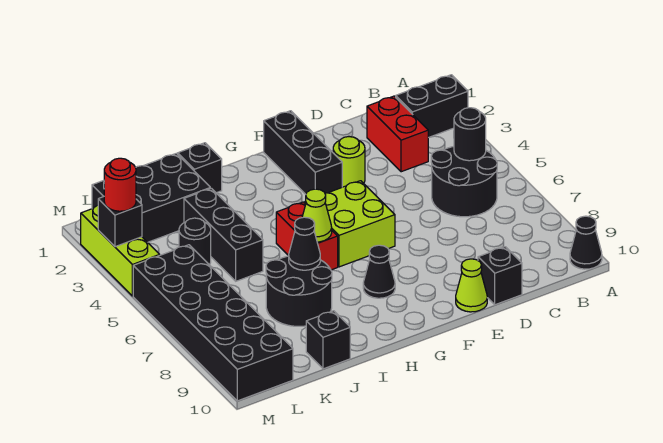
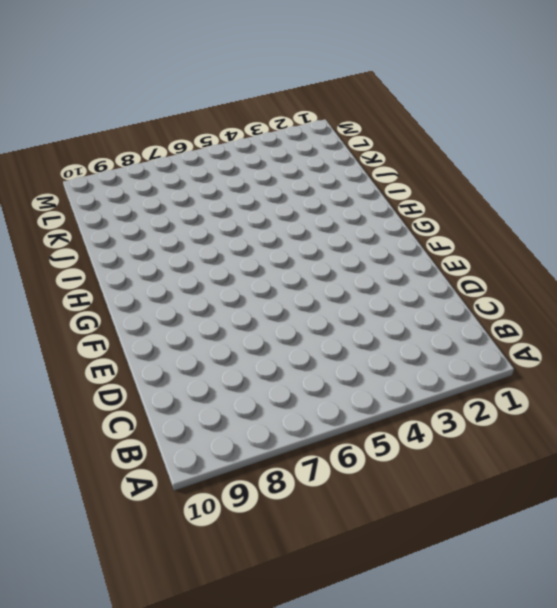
none -> black 1x2 brick [396,75,468,138]
none -> black 1x1 cone [570,216,602,269]
none -> black 2x2 round brick [431,146,497,217]

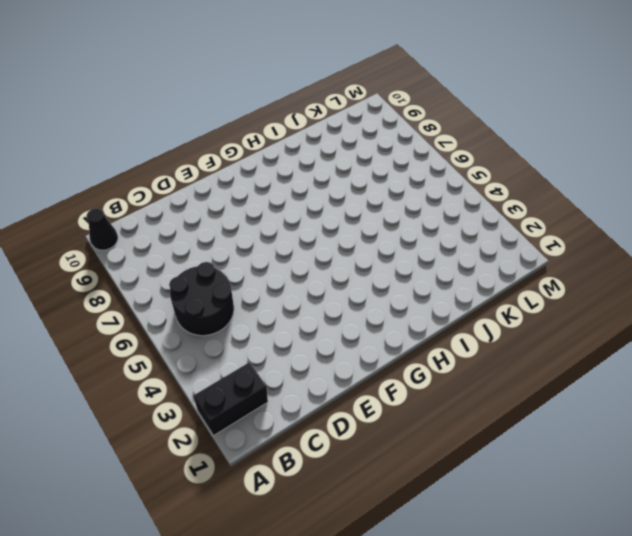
none -> red 1x2 brick [367,96,428,172]
none -> black 1x1 brick [478,247,522,305]
none -> lime 1x1 round brick [333,137,365,187]

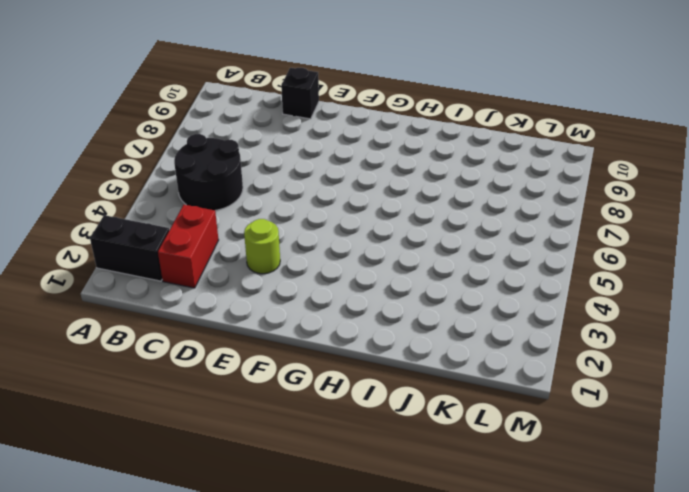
none -> black 1x1 cone [570,216,602,269]
none -> lime 1x1 cone [456,259,487,312]
none -> black 1x3 brick [264,111,342,194]

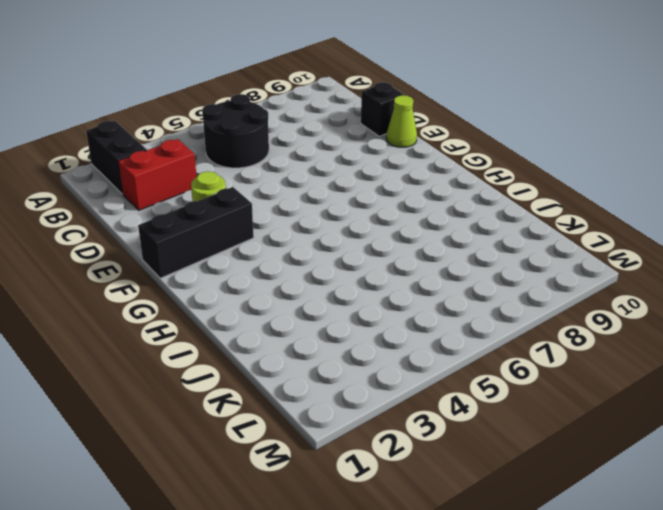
none -> black 1x1 cone [570,216,602,269]
none -> lime 2x2 brick [305,181,395,267]
none -> black 1x1 cone [363,245,395,298]

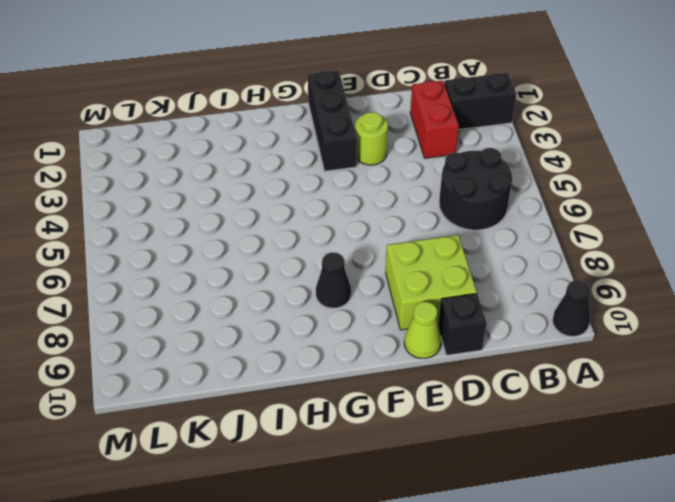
lime 2x2 brick [386,235,477,330] -> lime 2x2 brick moved to [305,181,395,267]
none -> red 1x2 brick [276,202,338,270]
none -> black 1x1 brick [178,143,222,193]
none -> black 2x2 round brick [266,256,332,326]

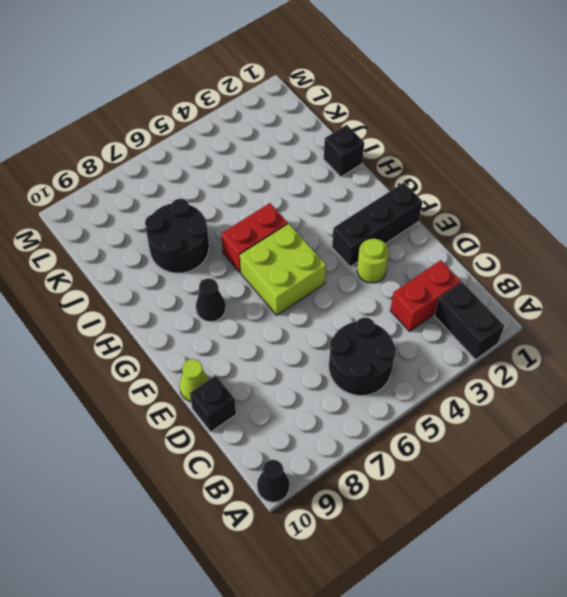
none -> black 2x3 brick [92,153,210,242]
none -> black 1x3 brick [184,188,263,281]
none -> black 1x1 brick [306,311,350,369]

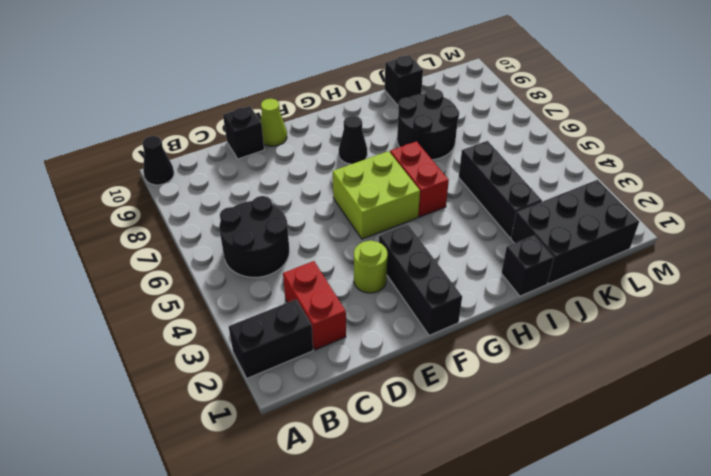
none -> black 1x1 round brick [179,218,211,265]
none -> black 2x6 brick [133,245,293,401]
none -> lime 1x3 brick [81,205,160,296]

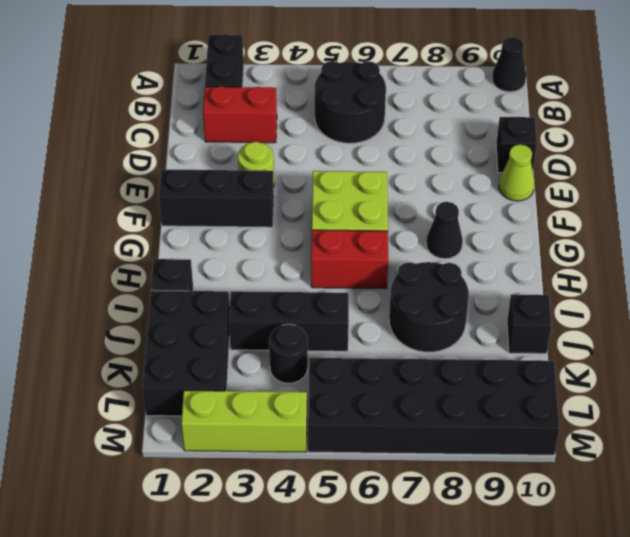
none -> black 1x1 round brick [454,108,486,161]
none -> lime 1x1 cone [302,189,332,242]
none -> black 1x1 cone [289,217,320,270]

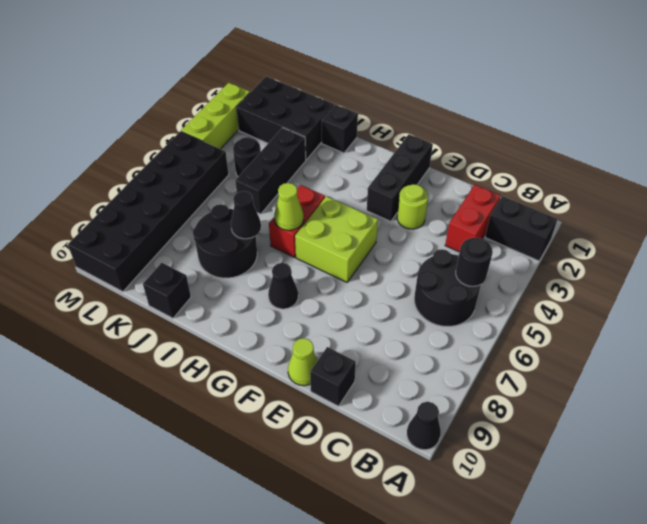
none -> black 1x1 brick [98,197,142,247]
none -> red 1x1 round brick [104,158,136,211]

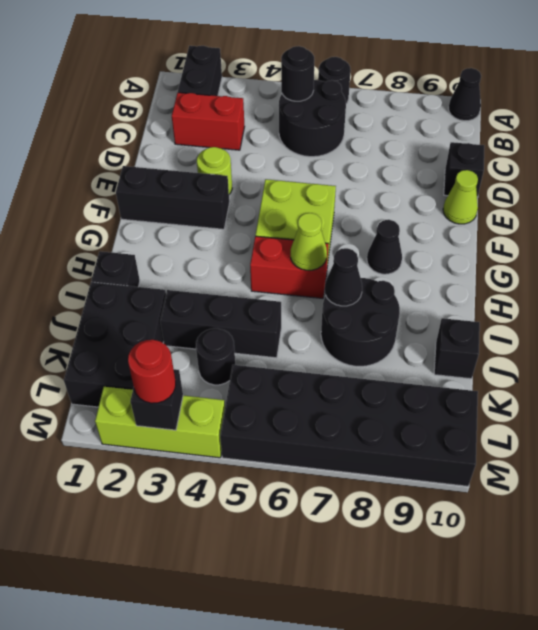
black 1x1 round brick [318,57,351,104] -> none

